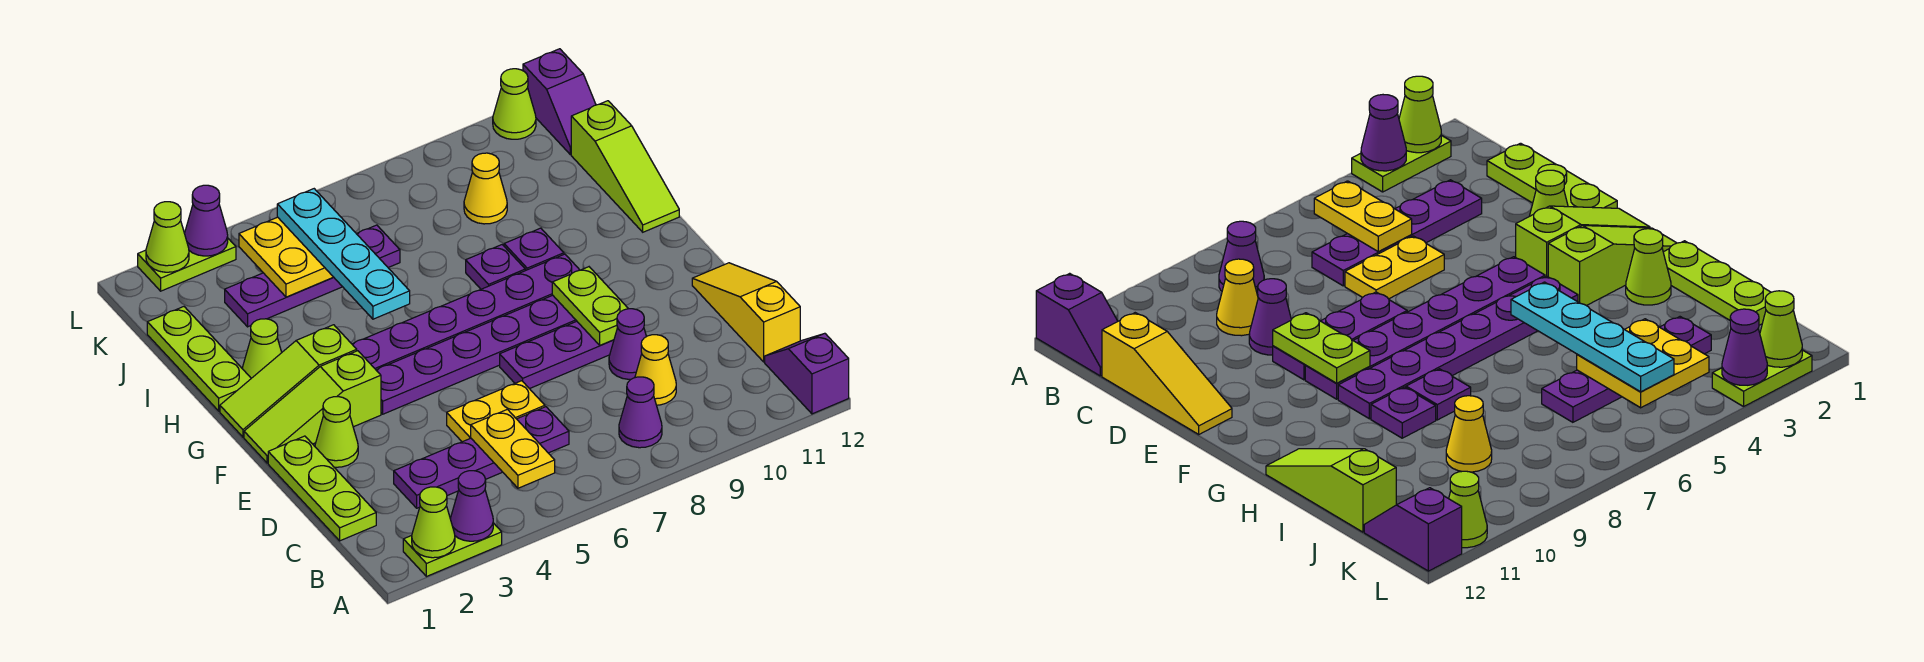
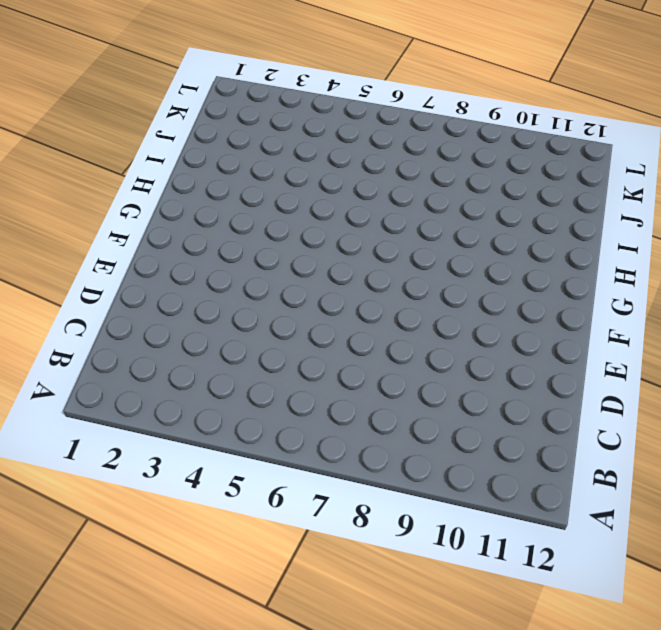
none -> lime 1x2 plate [403,523,502,577]
none -> purple 1x2 slope [765,333,849,414]
none -> purple 1x1 cone [619,377,662,448]
none -> lime 1x3 plate [268,436,376,541]

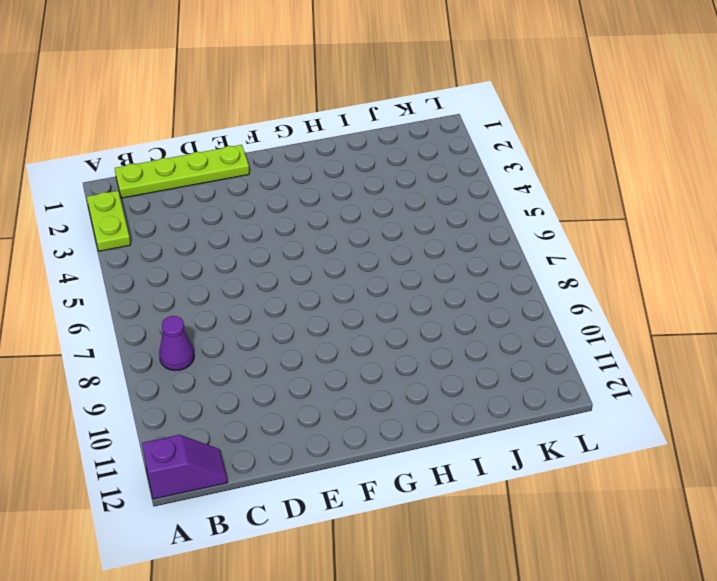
lime 1x4 plate [115,145,249,198] -> lime 1x3 plate [268,436,376,541]
none -> purple 1x4 plate [394,407,569,508]
none -> yellow 1x1 cone [635,335,676,405]
none -> yellow 1x3 slope [692,263,800,362]
none -> yellow 1x2 plate [447,381,545,442]

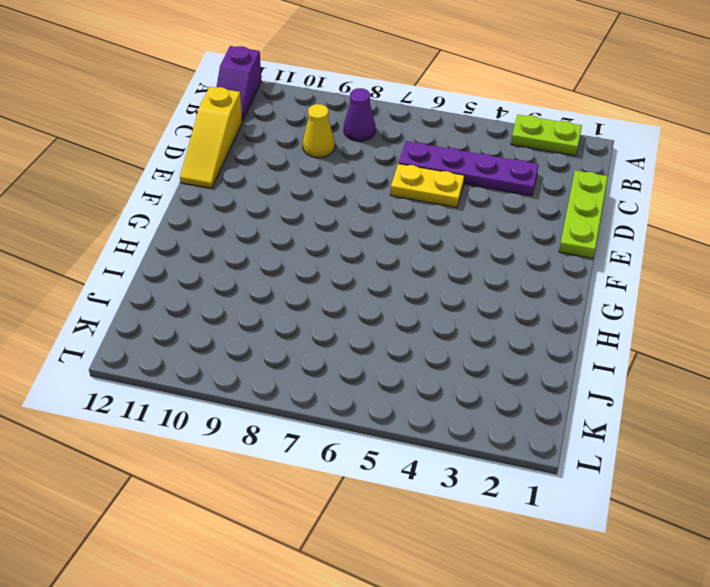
none -> purple 1x1 cone [609,309,646,379]
none -> lime 1x1 cone [315,397,358,467]
none -> purple 1x3 plate [500,321,614,389]
none -> lime 1x3 slope [244,351,381,463]

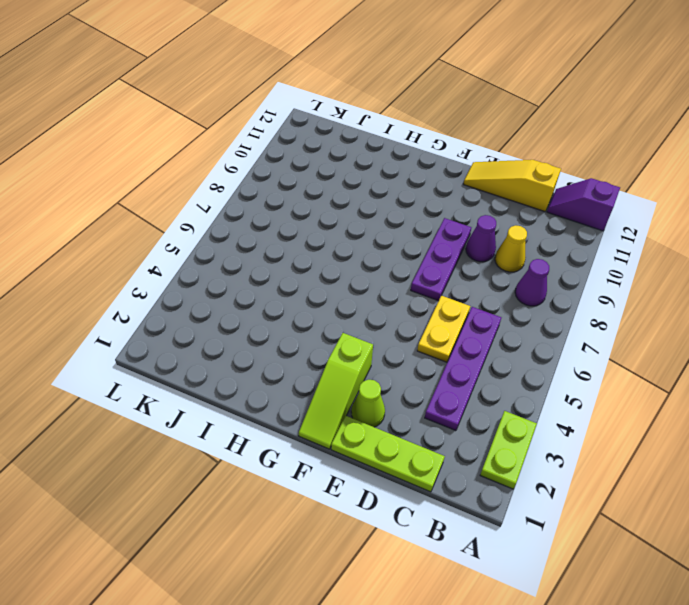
none -> purple 1x6 plate [376,295,576,414]
none -> lime 1x3 slope [220,325,357,437]
none -> purple 1x6 plate [352,254,579,370]
none -> lime 1x3 plate [147,307,251,411]

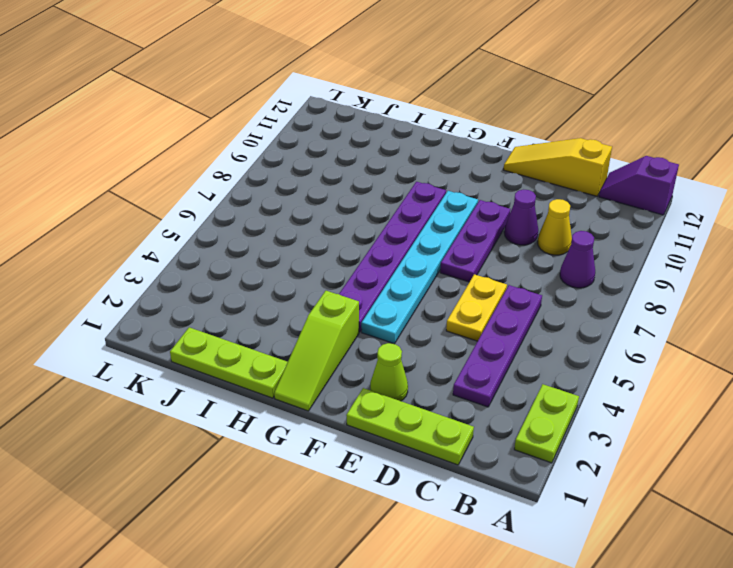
cyan 1x6 plate [361,191,478,344] -> purple 1x6 plate [376,295,576,414]
none -> lime 1x3 slope [244,351,381,463]
none -> lime 1x1 cone [243,319,282,378]
none -> purple 1x1 plate [466,245,525,289]
none -> purple 1x1 plate [504,228,564,271]

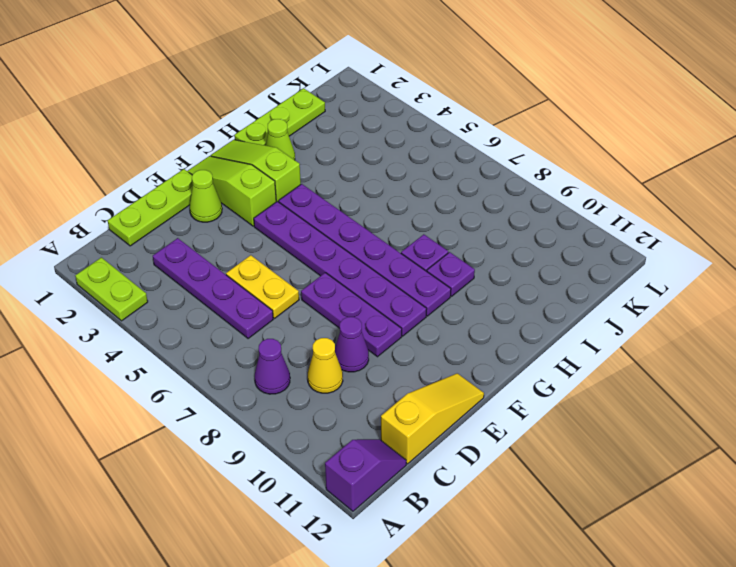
none -> lime 1x3 slope [571,101,679,232]
none -> purple 1x4 plate [225,225,400,327]
none -> yellow 1x1 cone [464,153,507,224]
none -> purple 1x2 slope [523,49,596,154]

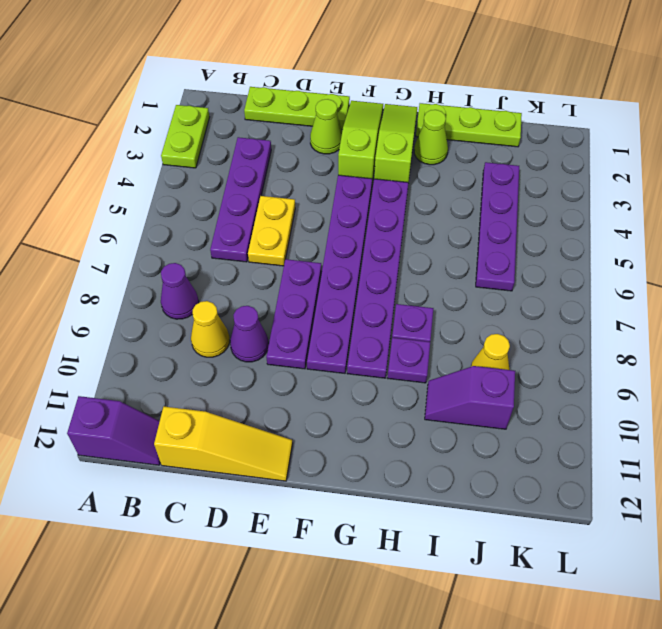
purple 1x2 slope [425,366,515,429] -> purple 1x2 slope moved to [523,49,596,154]
none -> lime 1x3 slope [571,101,679,232]
none -> lime 1x2 plate [138,239,236,291]
none -> lime 1x1 cone [493,69,536,139]
none -> lime 1x1 cone [412,487,455,558]

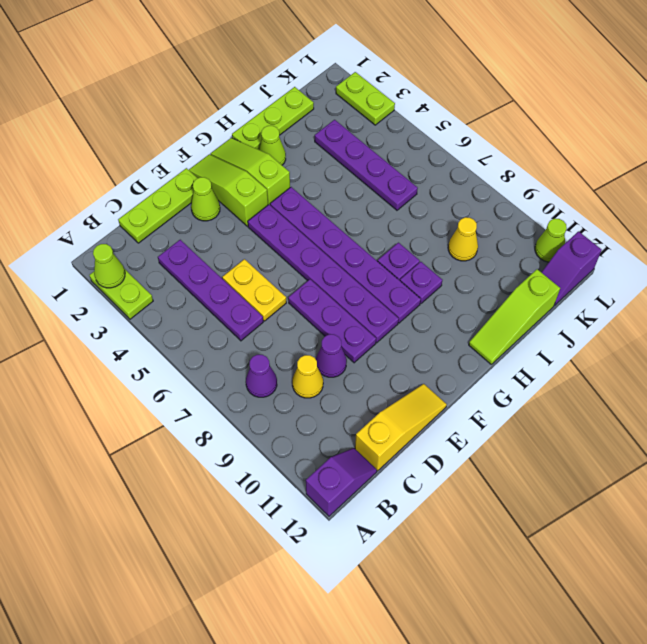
none -> purple 1x1 cone [450,471,493,541]
none -> yellow 1x2 plate [471,409,555,488]
none -> lime 1x2 plate [552,267,628,345]
none -> yellow 2x2 plate [239,217,333,297]

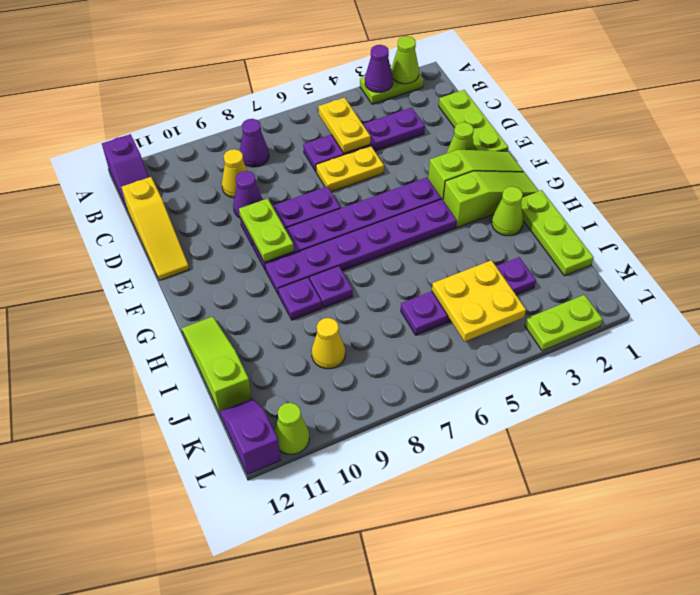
none -> lime 1x1 cone [146,202,189,272]
none -> purple 1x1 cone [185,185,228,256]
none -> cyan 1x4 plate [277,189,410,319]

